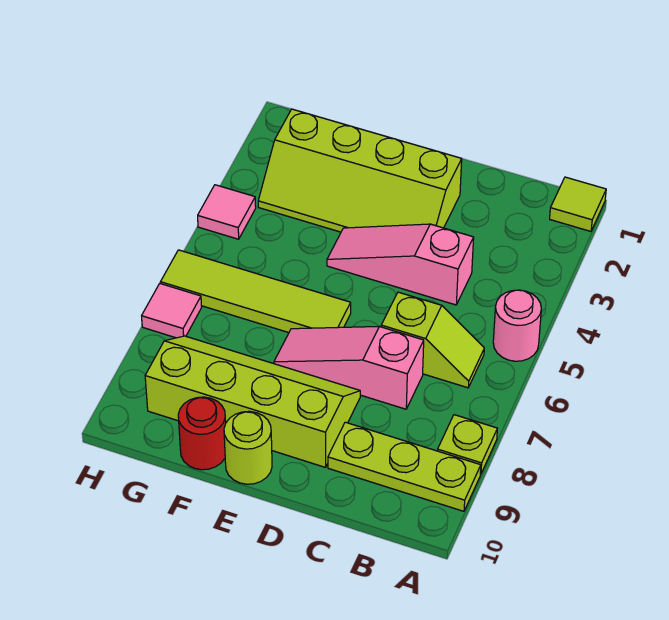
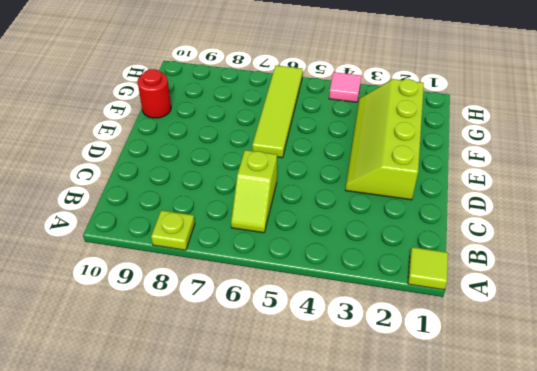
none -> pink 1x1 round brick [493,290,541,361]
none -> lime 1x3 plate [328,422,481,511]
none -> pink 1x3 slope [327,224,474,305]

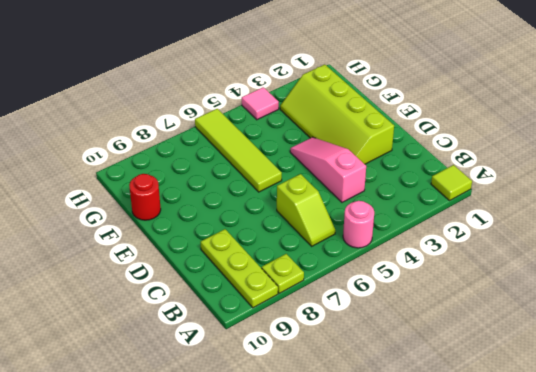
none -> pink 1x3 slope [274,326,424,409]
none -> lime 2x4 slope [145,336,360,467]
none -> lime 1x1 round brick [224,411,272,484]

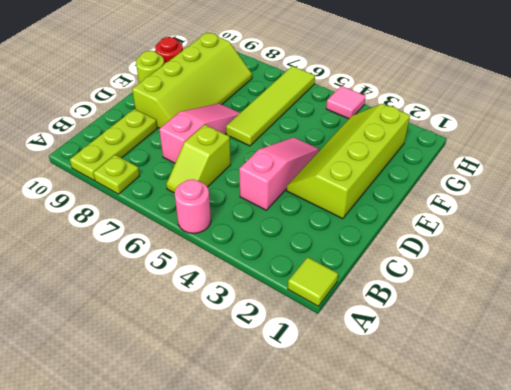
none -> pink 1x1 tile [142,283,202,338]

